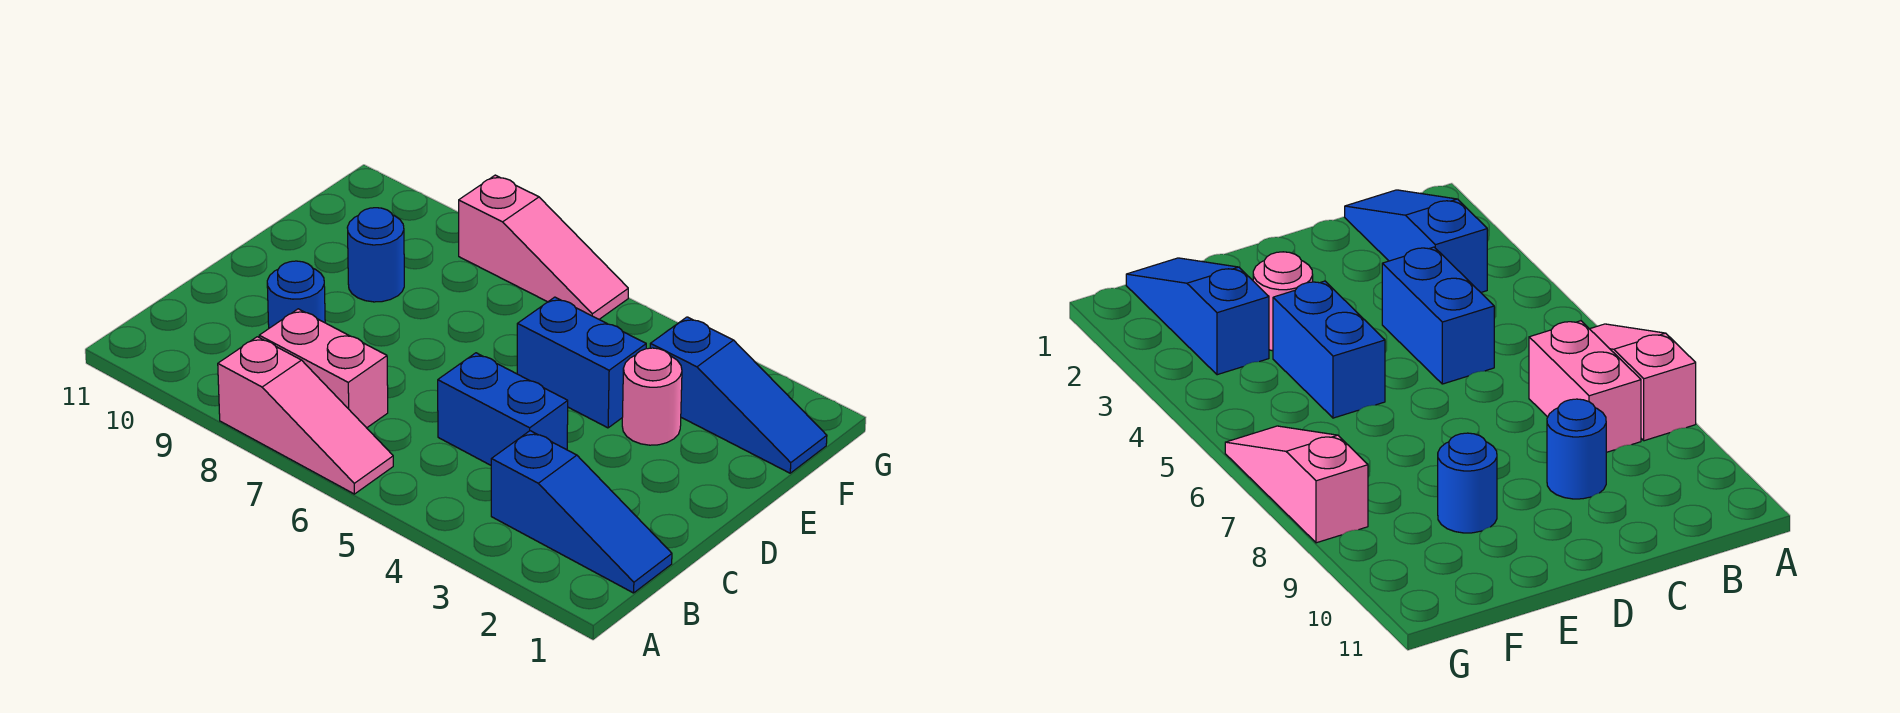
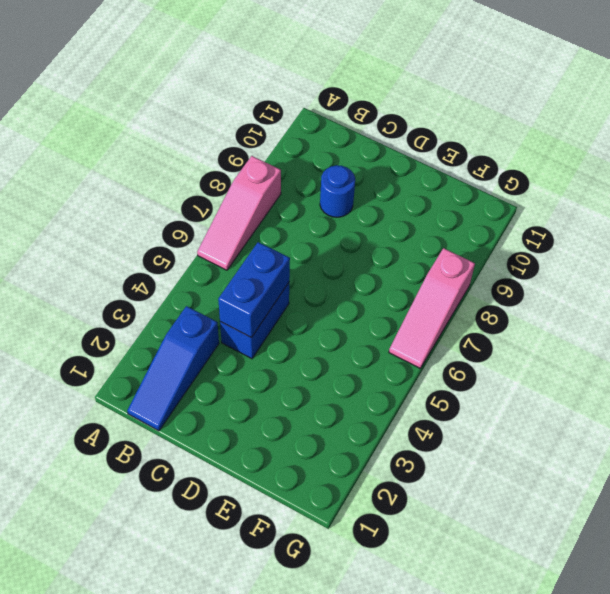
blue 1x2 brick [218,242,290,338] -> blue 1x2 brick moved to [517,297,646,428]
none -> pink 1x2 brick [259,309,388,428]
none -> pink 1x1 round brick [622,348,682,445]

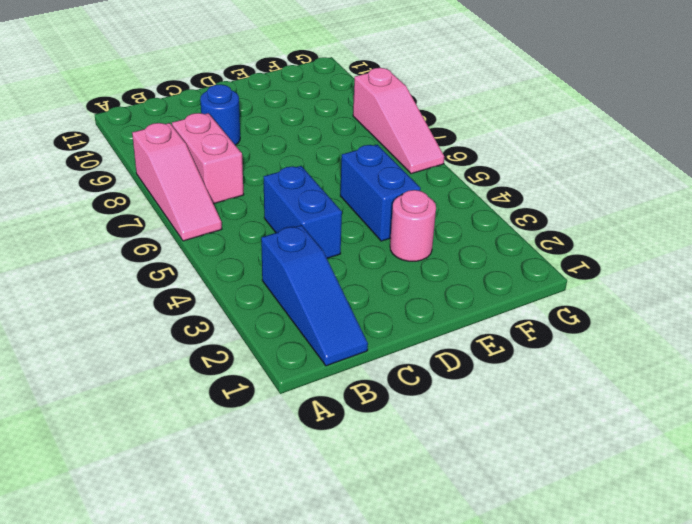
none -> blue 1x1 round brick [347,208,404,302]
none -> blue 1x3 slope [650,317,827,473]

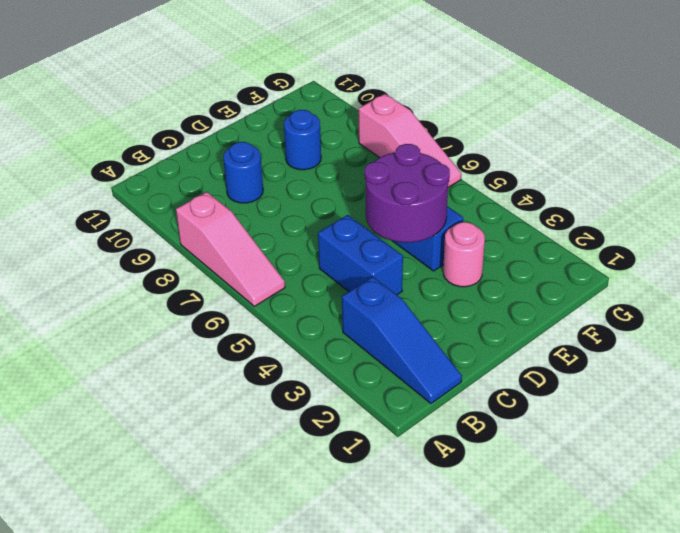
purple 2x2 round brick [365,144,450,243] -> none
none -> pink 1x2 brick [259,309,388,428]
none -> blue 1x3 slope [650,317,827,473]

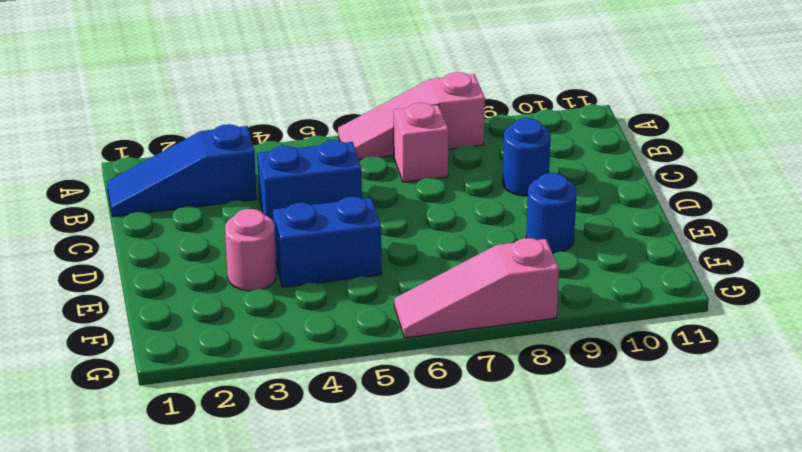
pink 1x1 brick [394,103,449,182] -> pink 1x2 brick [259,309,388,428]
none -> blue 1x3 slope [650,317,827,473]

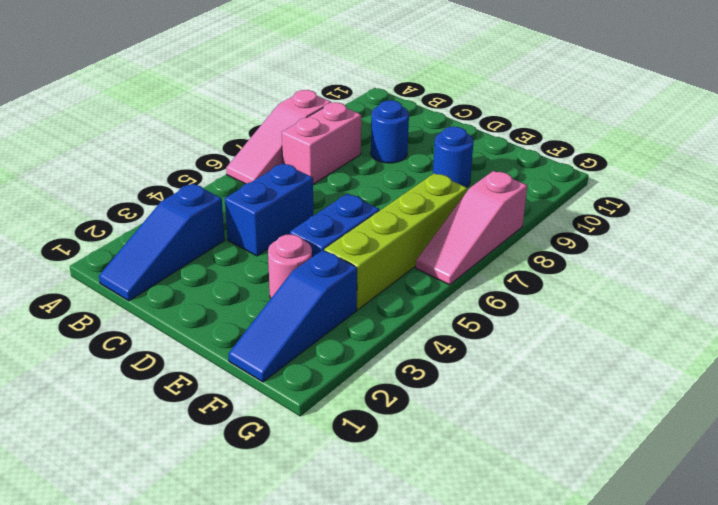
lime 1x4 brick [324,173,467,310] -> none

